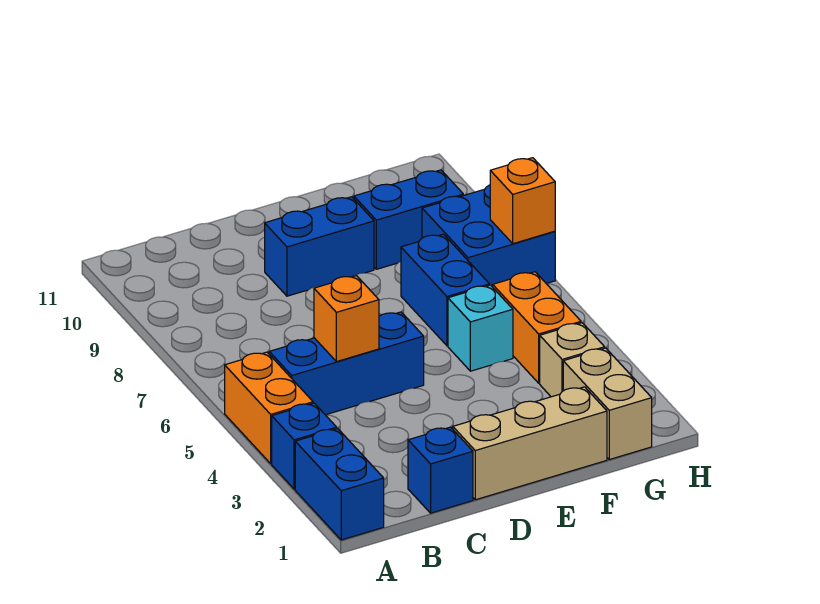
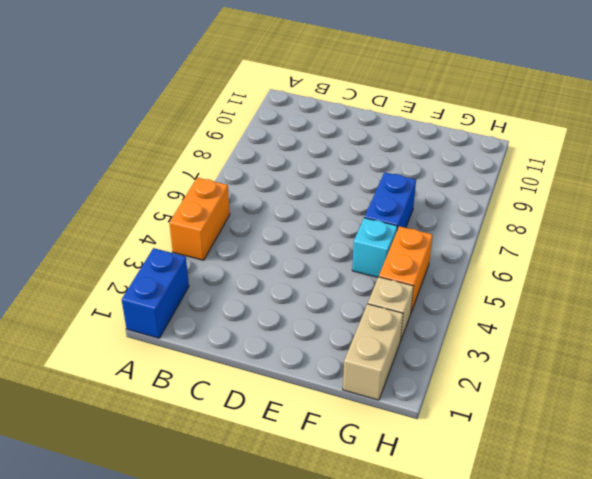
none -> blue 1x1 brick [272,403,337,489]
none -> blue 1x3 brick [269,312,424,415]
none -> blue 1x1 brick [408,427,473,513]

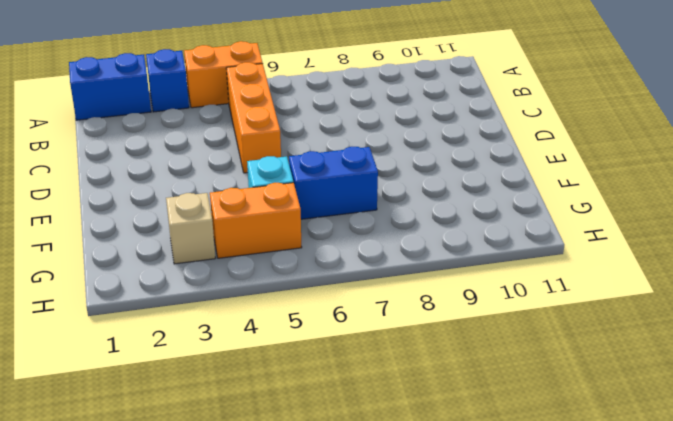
orange 1x3 brick [226,62,281,173] -> blue 1x3 brick [269,312,424,415]
none -> blue 1x1 brick [408,427,473,513]
none -> tan 1x3 brick [453,387,607,500]
none -> blue 1x2 brick [265,197,374,296]

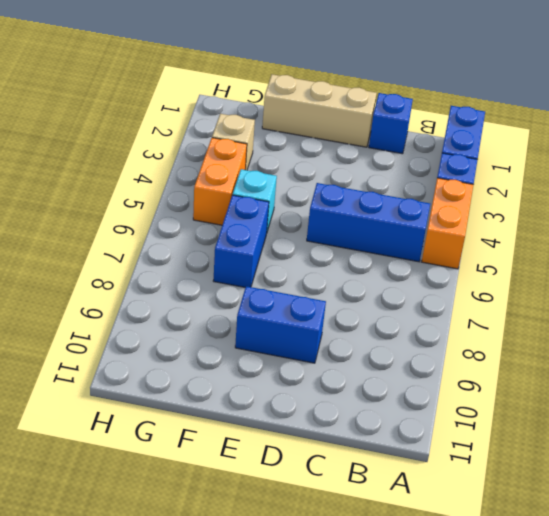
none -> blue 1x2 brick [354,170,463,269]
none -> tan 1x2 brick [563,348,652,460]
none -> blue 2x2 brick [422,185,555,287]

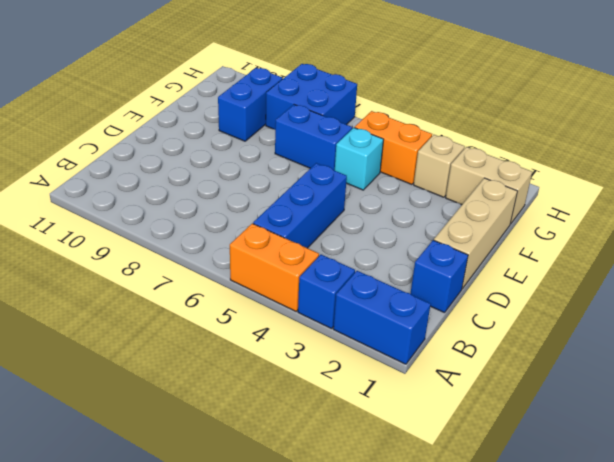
none -> blue 1x2 brick [265,197,374,296]
none -> orange 1x1 brick [314,276,379,362]
none -> orange 1x1 brick [490,158,555,244]

